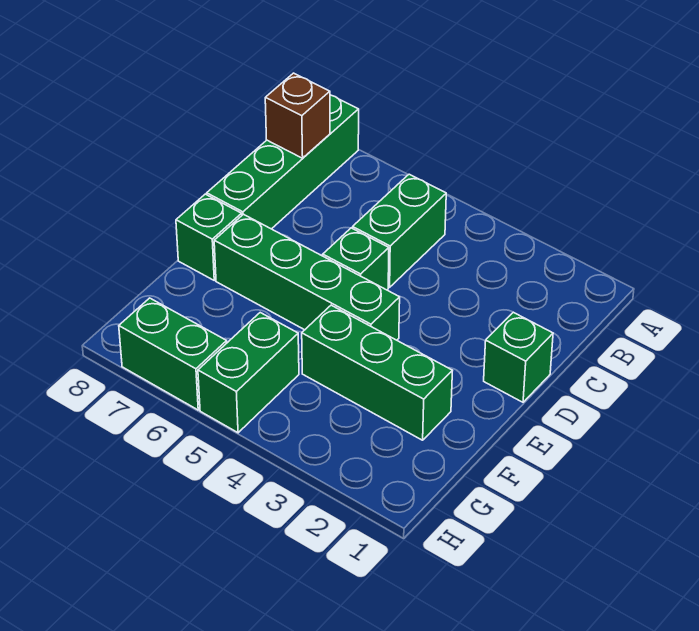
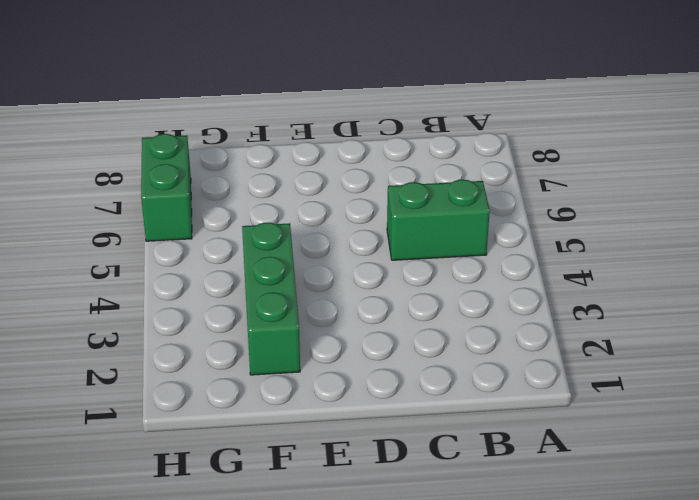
none -> green 1x4 brick [207,95,359,229]
none -> green 1x1 brick [484,312,553,402]

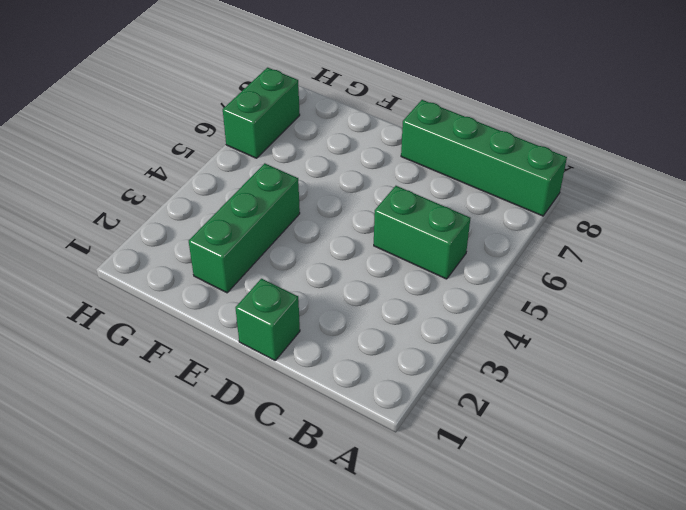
none -> green 1x1 brick [323,228,389,290]
none -> green 1x4 brick [214,214,400,340]

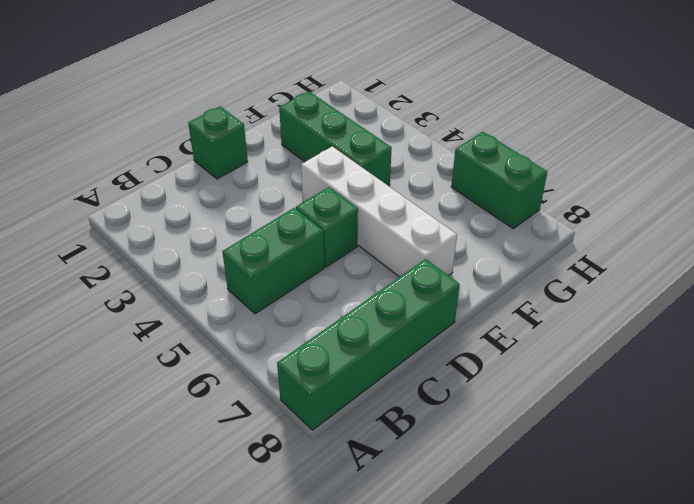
white 1x4 brick [301,146,457,277] -> green 1x4 brick [214,214,400,340]
none -> green 1x1 brick [176,194,242,280]
none -> green 1x2 brick [198,313,299,433]

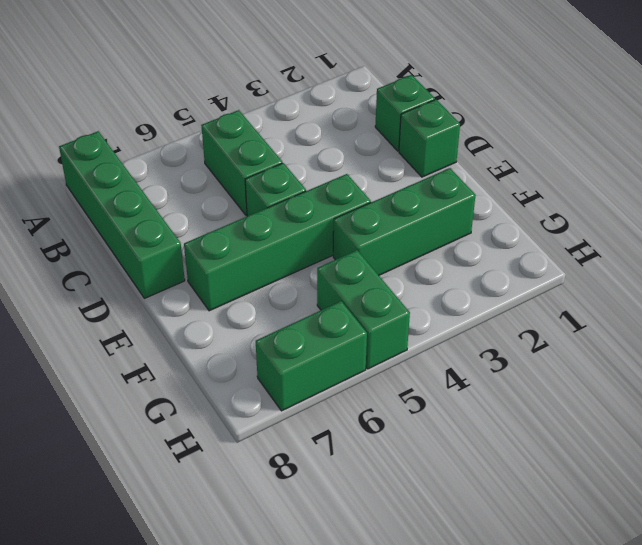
green 1x1 brick [375,75,435,151] -> green 1x1 brick moved to [176,194,242,280]
none -> brown 1x1 brick [265,73,330,158]

